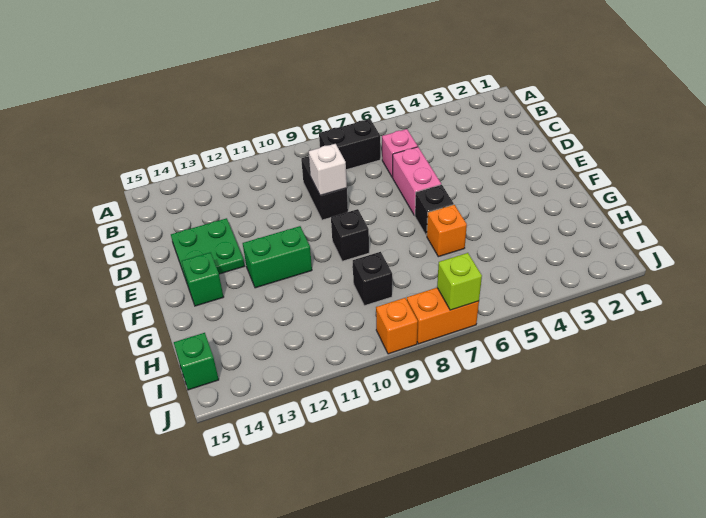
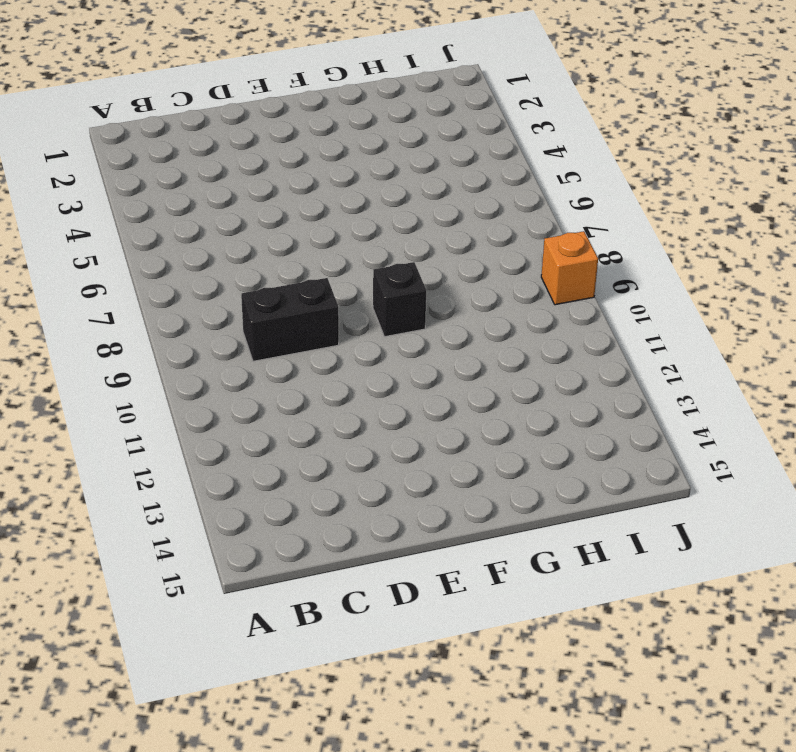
none -> black 1x2 brick [319,119,380,170]
none -> pink 1x1 brick [382,129,418,177]
none -> pink 1x2 brick [392,147,441,216]

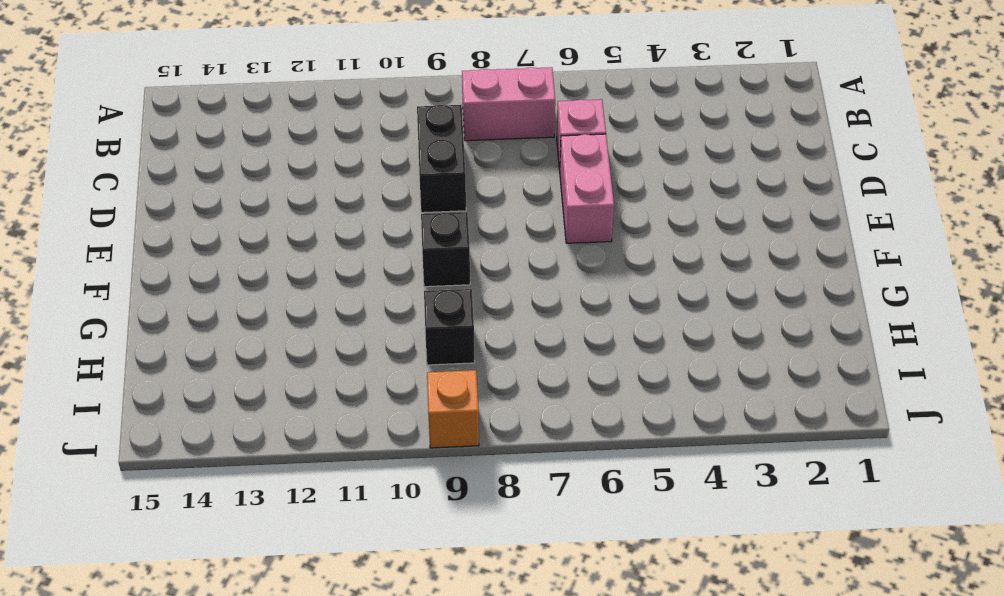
pink 1x2 brick [462,67,555,141] -> black 1x2 brick [319,119,380,170]
none -> green 2x2 plate [171,218,245,279]
none -> black 1x1 brick [415,185,454,236]
none -> green 1x2 brick [243,226,312,288]

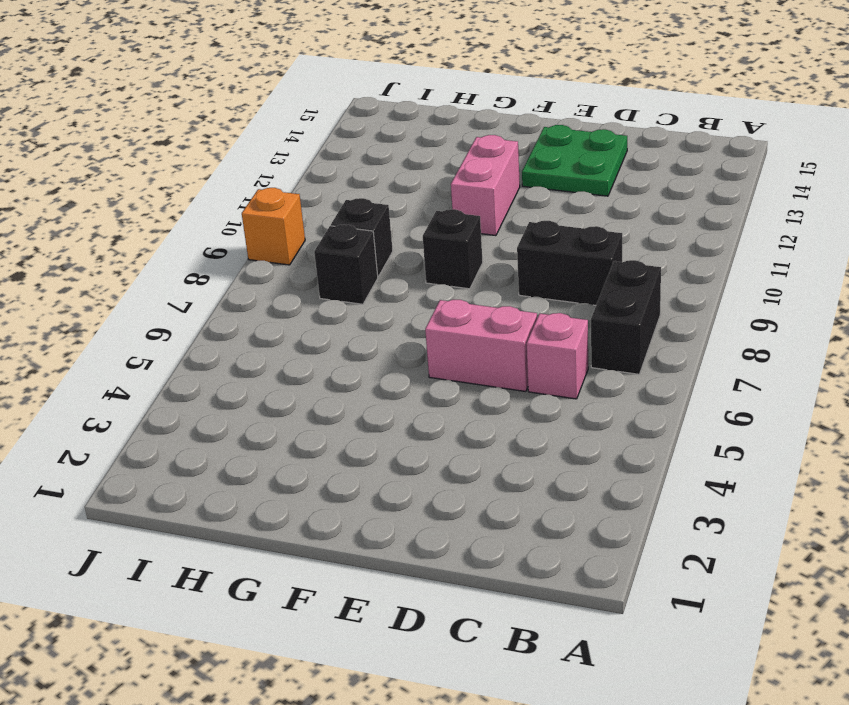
pink 1x2 brick [451,135,520,236] -> green 1x2 brick [243,226,312,288]
black 1x1 brick [314,225,378,304] -> black 1x1 brick moved to [415,185,454,236]
none -> green 1x1 brick [182,252,223,306]
none -> orange 1x1 brick [427,205,467,257]
none -> green 1x1 brick [174,333,219,390]

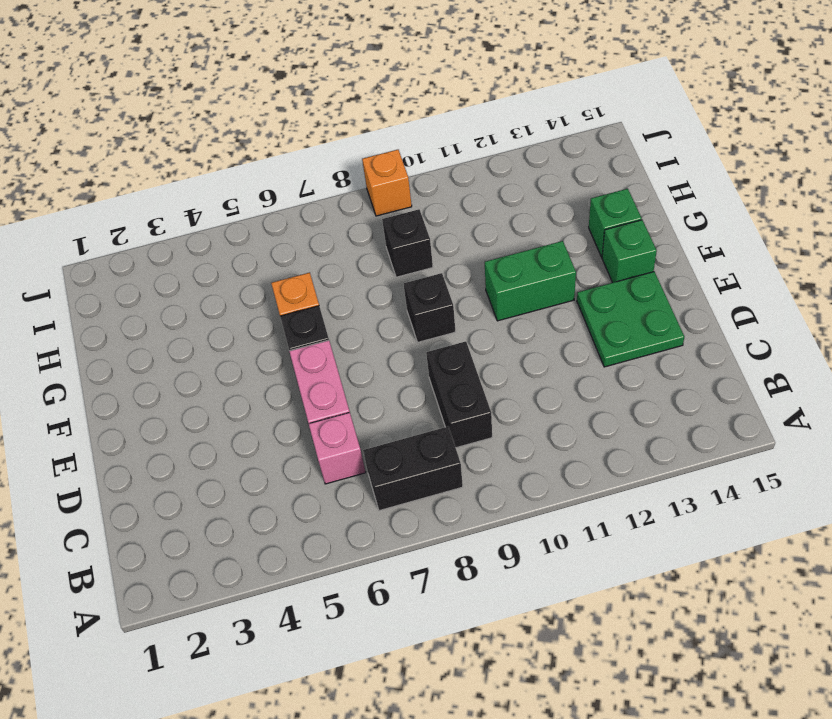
green 1x1 brick [589,189,642,257] -> green 1x1 brick moved to [174,333,219,390]
none -> orange 1x2 brick [407,288,479,344]
none -> white 1x1 brick [309,144,347,196]
none -> lime 1x1 brick [437,253,482,310]

